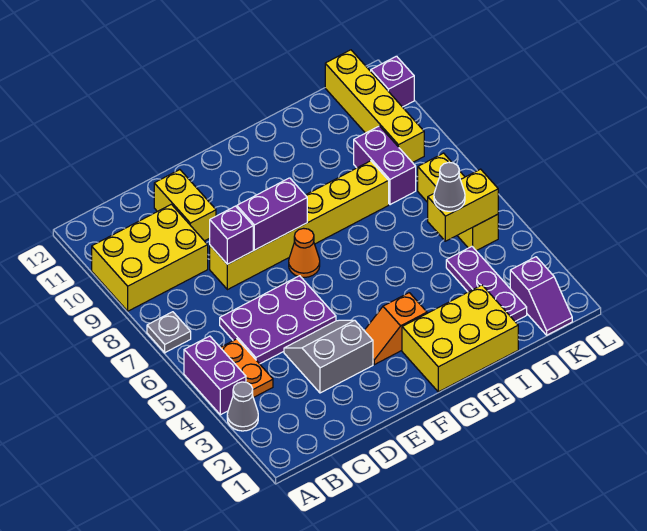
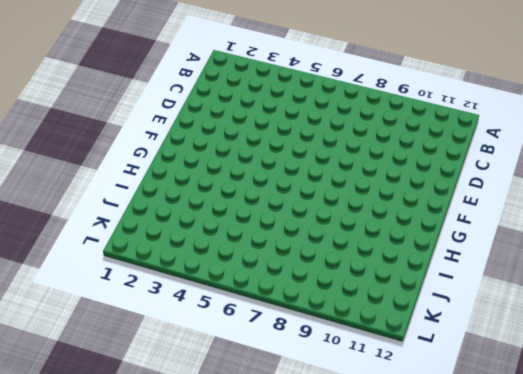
none -> grey 1x1 cone [227,382,258,431]
none -> purple 1x2 brick [184,336,246,415]
none -> grey 1x1 plate [147,312,191,353]

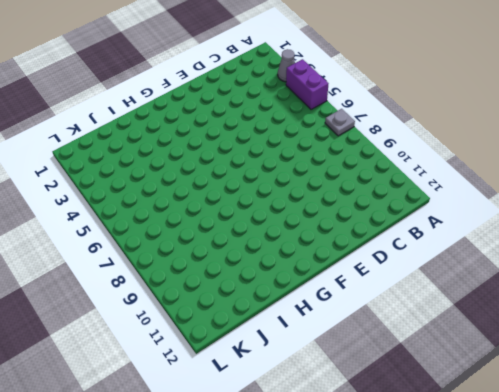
none -> yellow 2x3 brick [92,204,208,311]
none -> orange 1x2 plate [220,339,273,398]
none -> purple 2x3 plate [220,276,336,364]

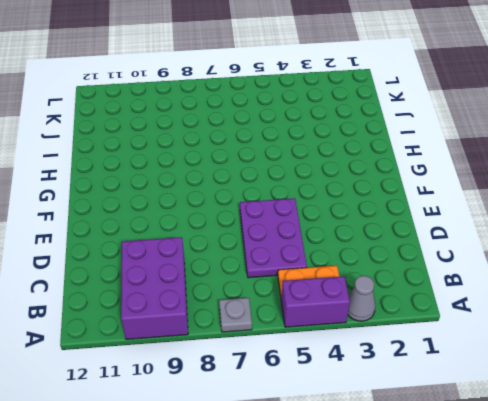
purple 2x3 brick [121,237,188,339] -> yellow 2x3 brick [92,204,208,311]
none -> grey 2x2 slope [284,320,373,393]
none -> yellow 1x6 brick [210,161,389,290]
none -> yellow 1x2 brick [154,170,216,241]

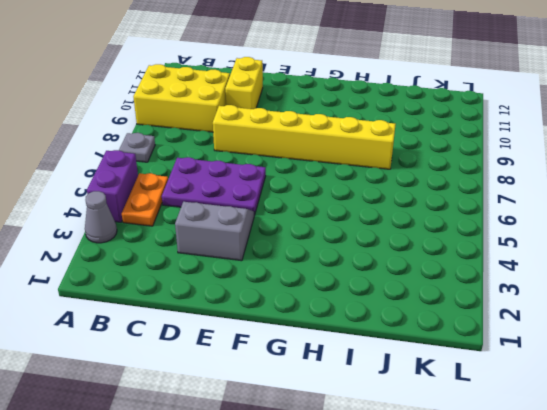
none -> orange 1x2 slope [364,293,427,365]
none -> orange 1x1 cone [289,228,320,277]
none -> yellow 2x3 brick [402,285,518,392]

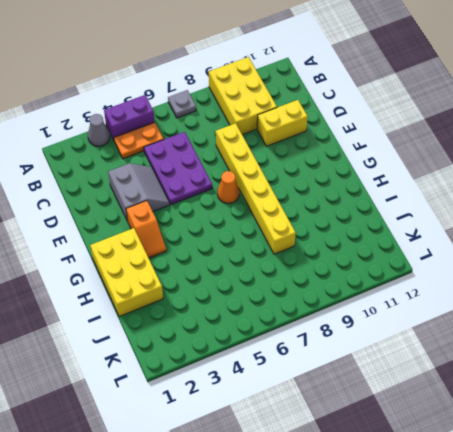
orange 1x2 slope [126,201,166,258] -> orange 1x2 slope turned to [364,293,427,365]
none -> purple 1x3 plate [446,247,527,321]
none -> purple 1x2 brick [354,126,416,205]
none -> purple 1x2 slope [510,257,572,335]

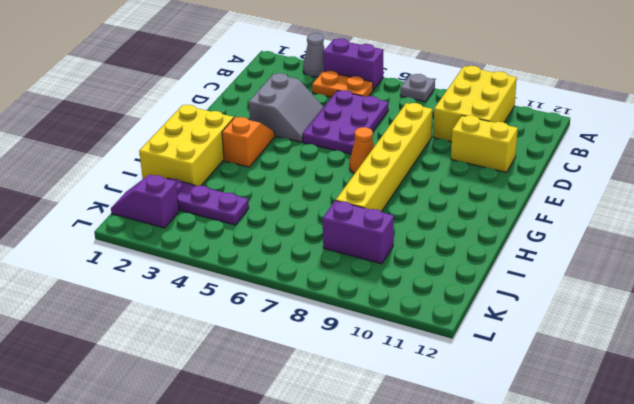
none -> yellow 1x3 brick [418,153,498,251]
none -> yellow 1x4 brick [325,50,424,163]
none -> purple 1x1 brick [371,56,414,107]

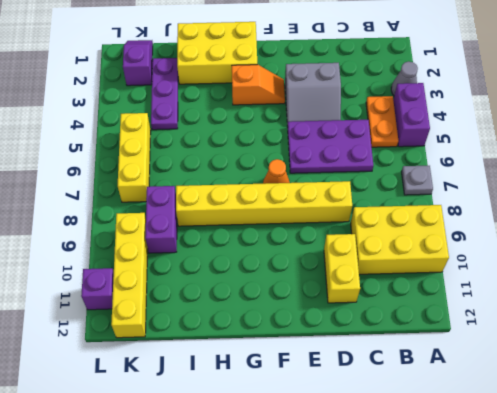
none -> purple 1x1 brick [210,206,253,264]
none -> purple 1x2 brick [237,178,307,250]
none -> yellow 1x2 brick [428,169,498,241]

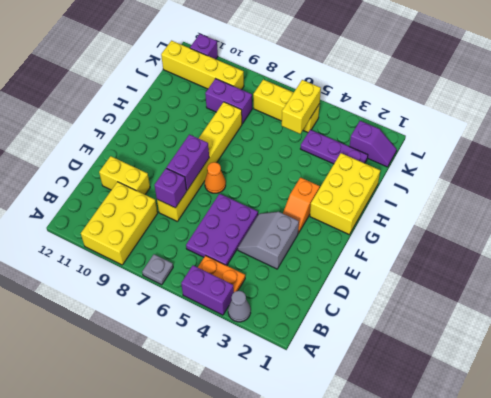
none -> grey 1x1 cone [434,162,465,211]

